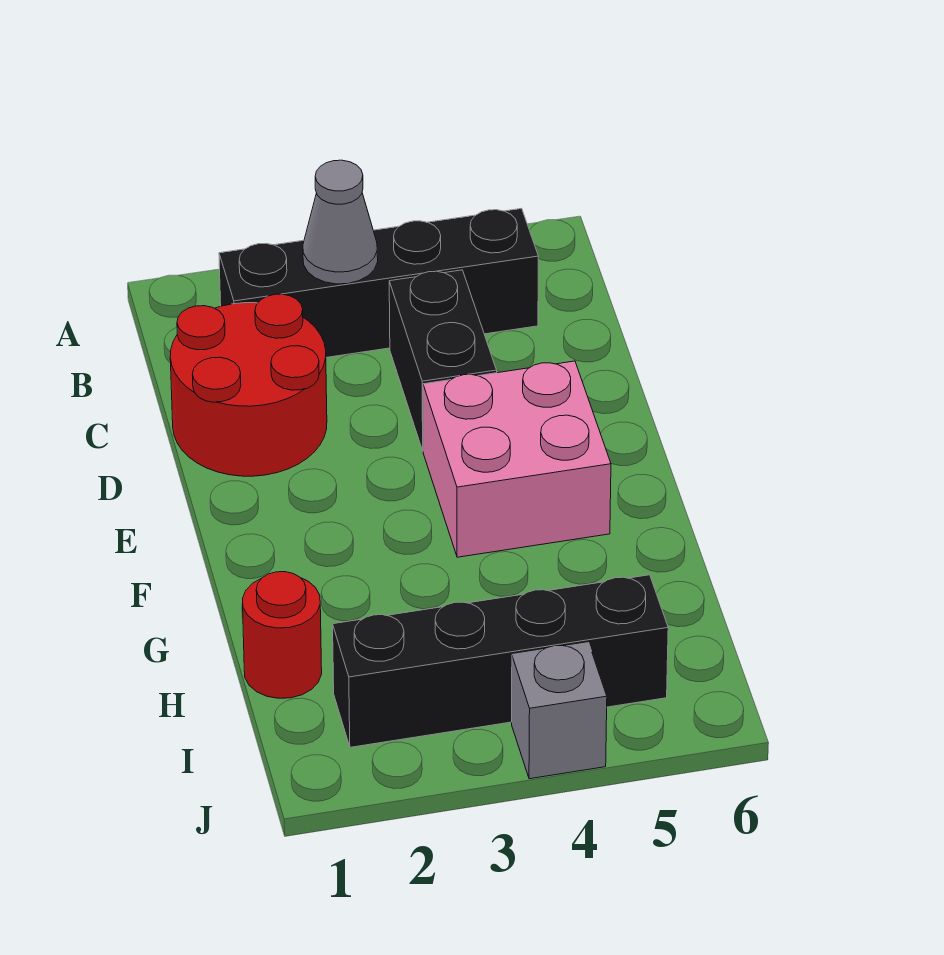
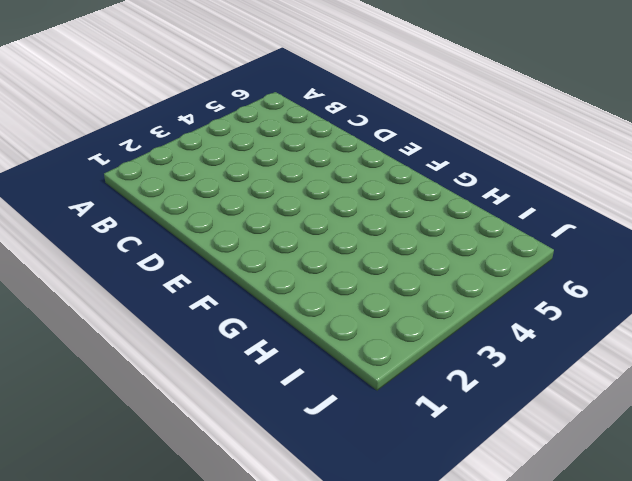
none -> black 1x4 brick [219,208,538,358]
none -> red 2x2 round brick [170,294,327,476]

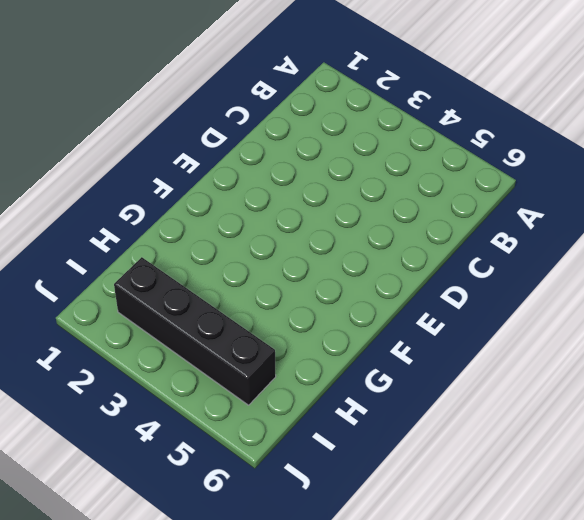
none -> black 1x4 brick [219,208,538,358]
none -> red 2x2 round brick [170,294,327,476]

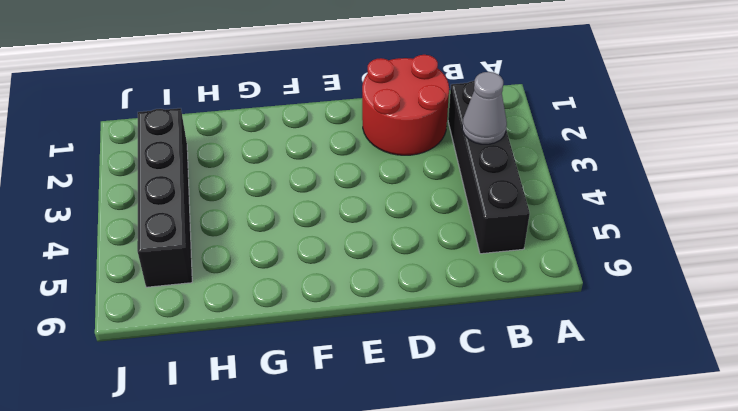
none -> black 1x2 brick [389,270,497,450]
none -> pink 2x2 brick [423,361,611,557]

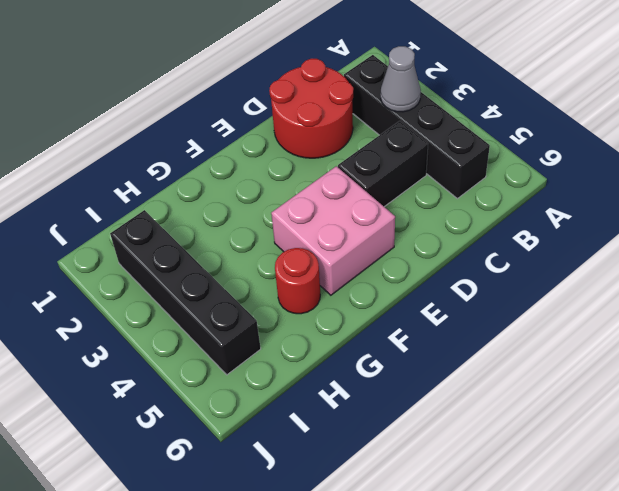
red 1x1 round brick [275,248,320,314] -> red 1x1 round brick moved to [243,572,322,698]
none -> grey 1x1 brick [512,643,607,779]

